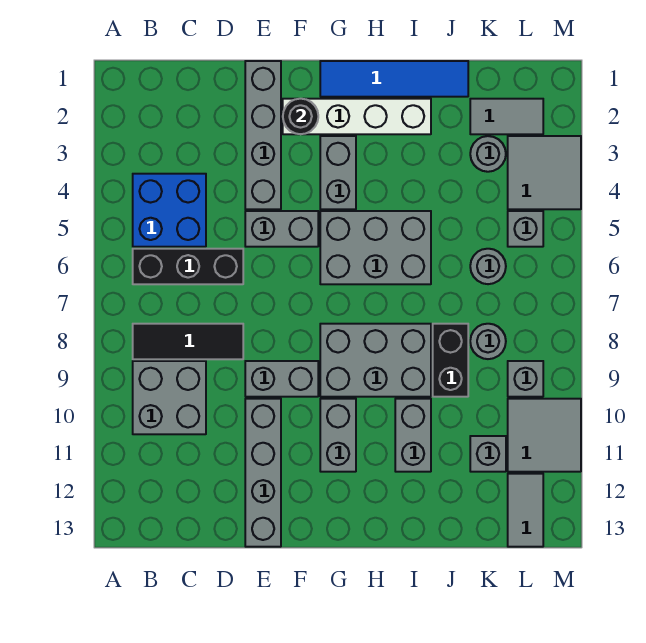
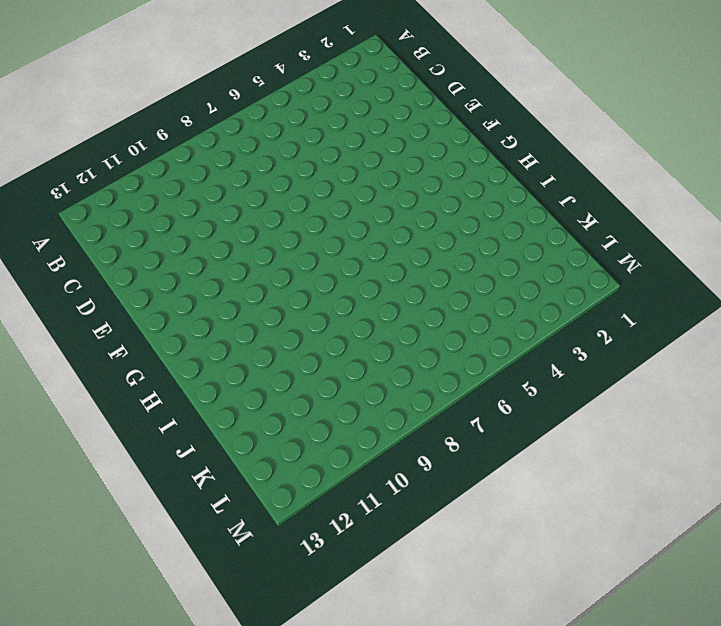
none -> blue 2x2 brick [133,174,206,247]
none -> black 1x3 brick [133,249,243,284]
none -> black 1x3 tile [133,324,243,359]

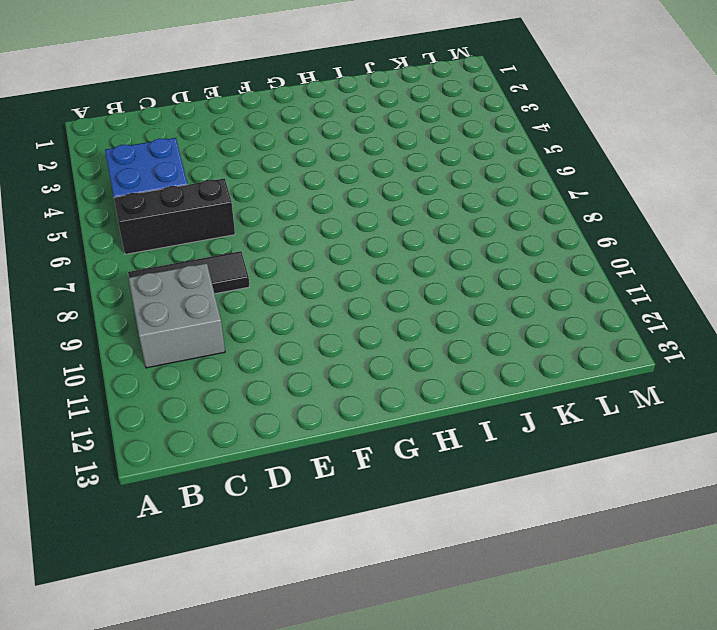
none -> grey 1x4 brick [245,61,281,209]
none -> grey 1x2 brick [245,211,318,247]
none -> grey 1x2 brick [245,361,318,397]

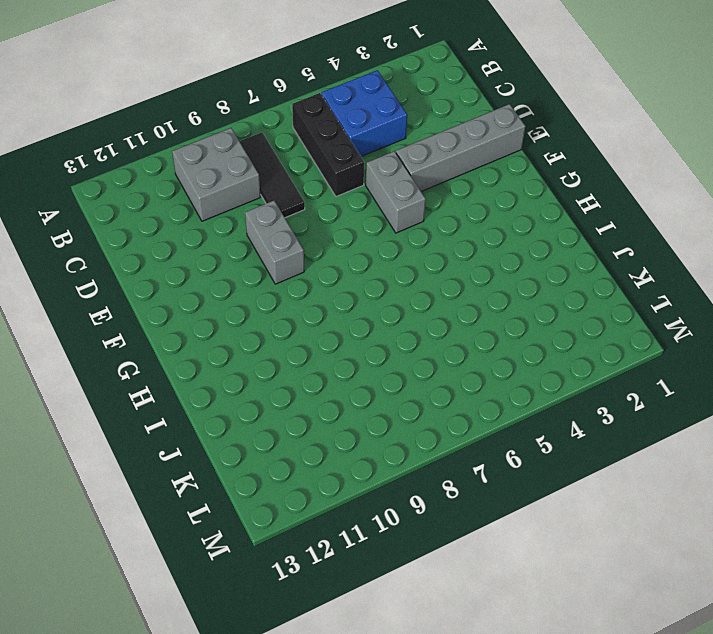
none -> grey 1x4 brick [245,399,281,547]
none -> white 1x4 brick [283,99,431,134]
none -> blue 1x4 tile [320,61,468,97]

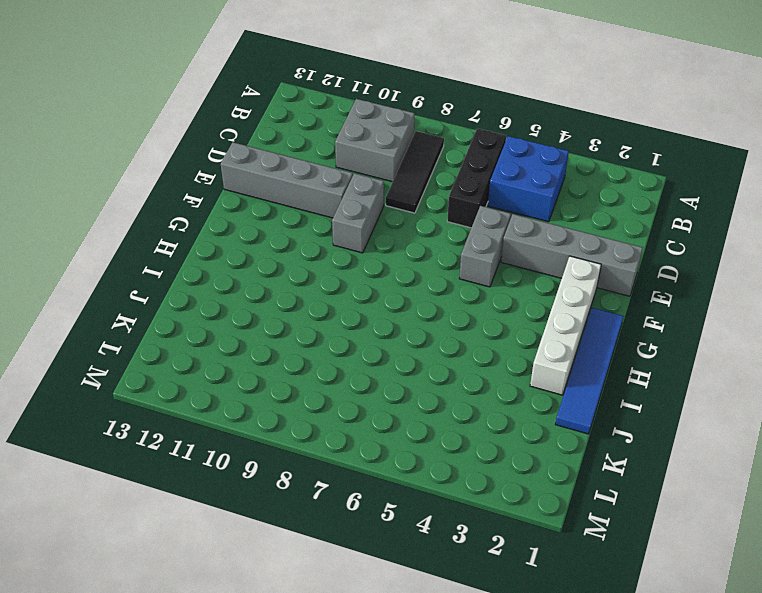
none -> grey 1x2 brick [320,136,356,209]
none -> grey 2x3 brick [320,211,431,284]
none -> grey 2x3 brick [320,324,431,397]

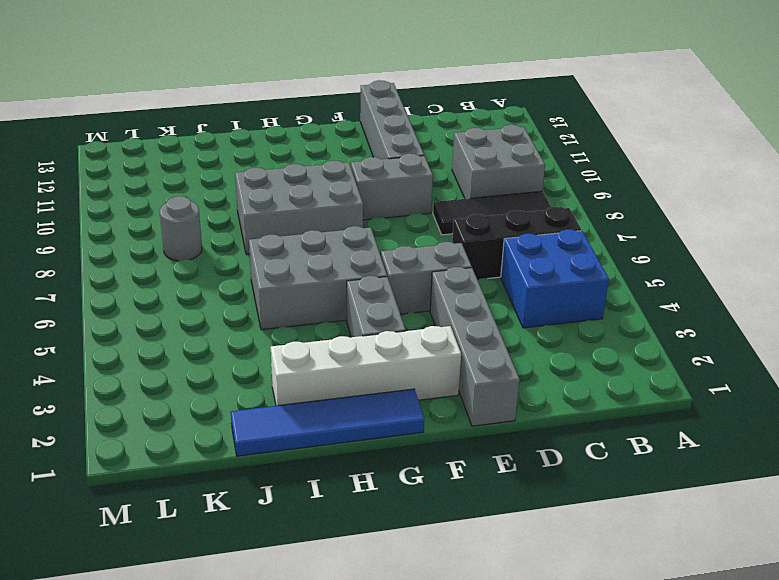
none -> grey 1x2 brick [320,399,356,472]
none -> grey 1x2 brick [395,399,431,472]
none -> black 1x2 brick [433,324,468,397]

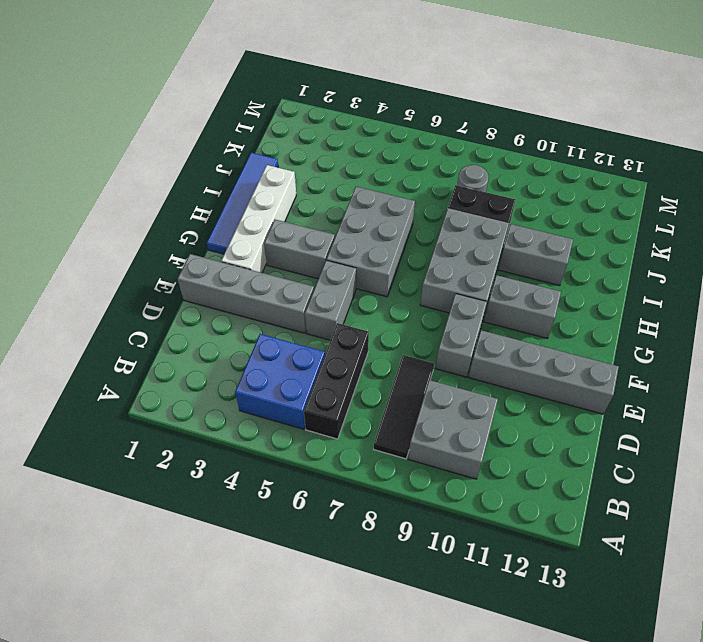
none -> grey 1x2 tile [470,99,543,134]
none -> grey 1x1 round brick [470,136,506,172]
none -> grey 1x1 round brick [470,249,506,284]

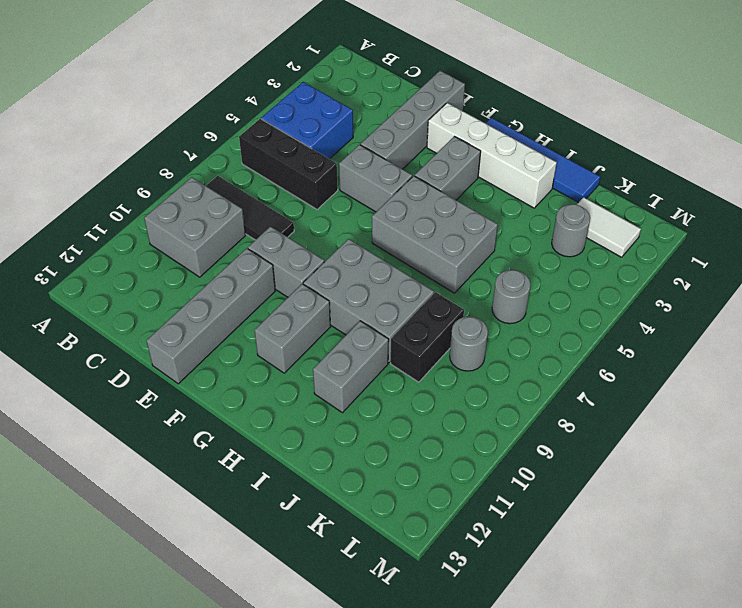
white 1x2 tile [577,197,641,257] -> grey 1x2 tile [470,99,543,134]
none -> grey 1x1 brick [470,436,506,472]
none -> grey 2x2 tile [508,136,581,209]
none -> grey 1x1 brick [508,211,543,247]

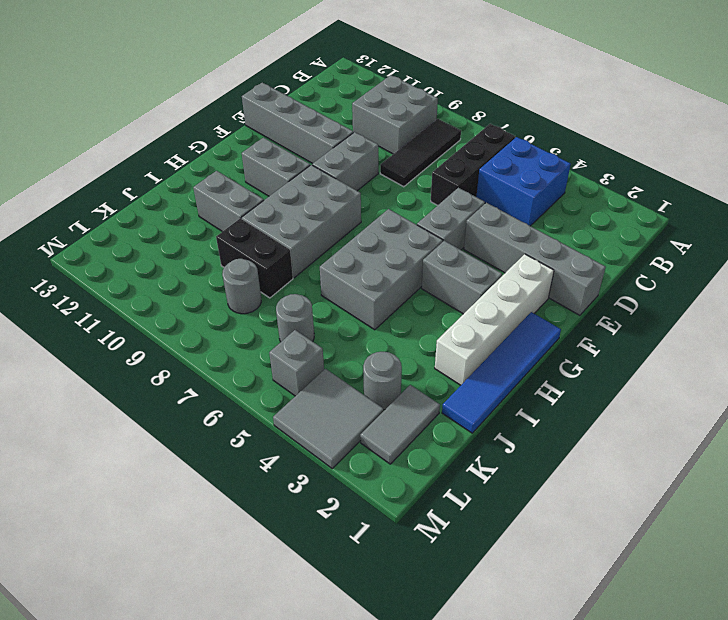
none -> grey 1x1 brick [470,436,506,472]
none -> grey 1x1 brick [508,361,543,397]
none -> grey 2x2 tile [508,399,581,472]

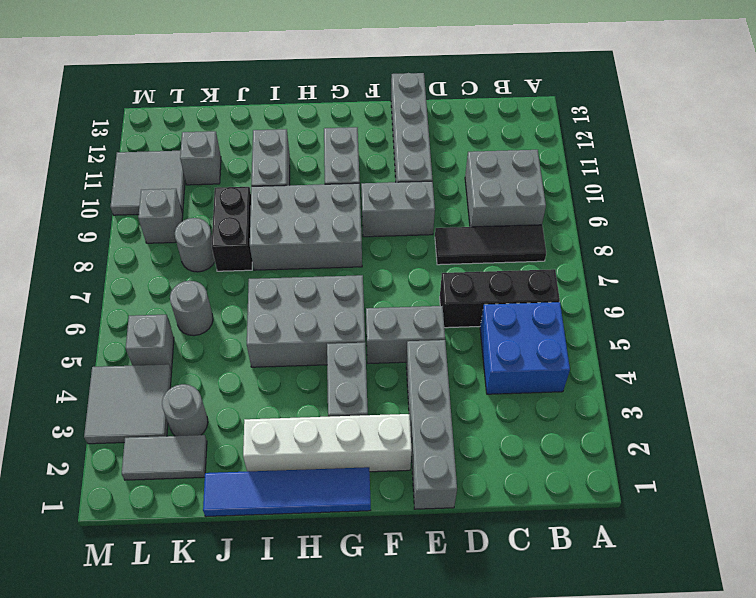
none -> grey 1x2 tile [508,474,543,547]
none -> black 1x1 round brick [283,99,318,134]

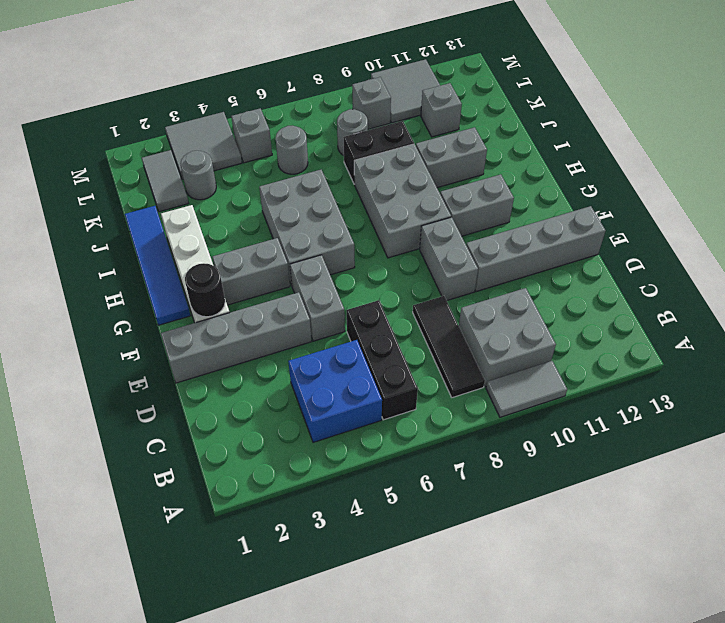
grey 1x2 tile [486,361,567,417] -> grey 1x2 tile moved to [508,474,543,547]

